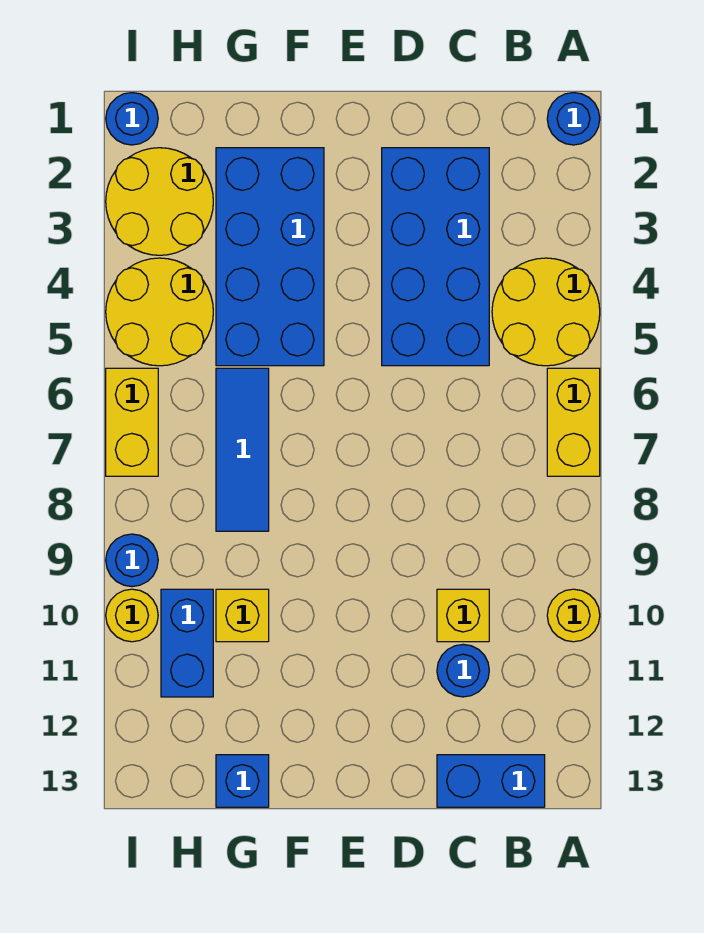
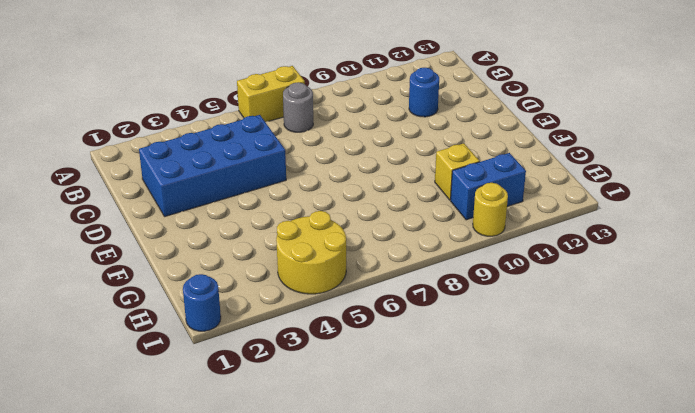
grey 1x1 round brick [283,82,313,132] -> none
none -> blue 1x1 round brick [547,93,600,145]
none -> yellow 2x2 round brick [492,258,600,366]
none -> yellow 1x1 round brick [547,589,600,642]

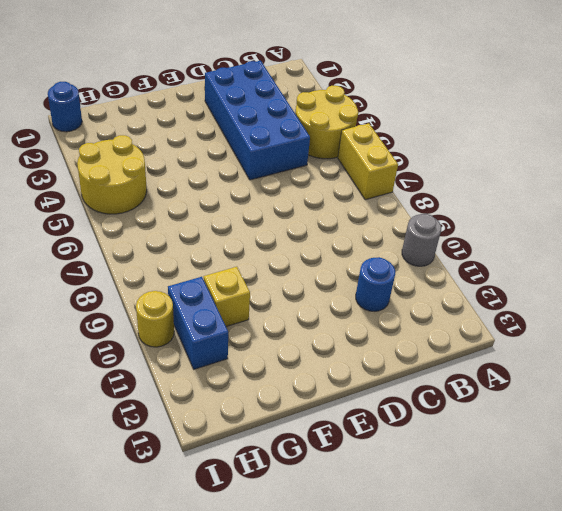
grey 1x1 round brick [402,214,441,266] -> yellow 1x1 round brick [547,589,600,642]
none -> blue 1x1 round brick [547,93,600,145]
none -> blue 1x2 brick [437,755,545,807]
none -> yellow 1x1 brick [437,589,489,642]

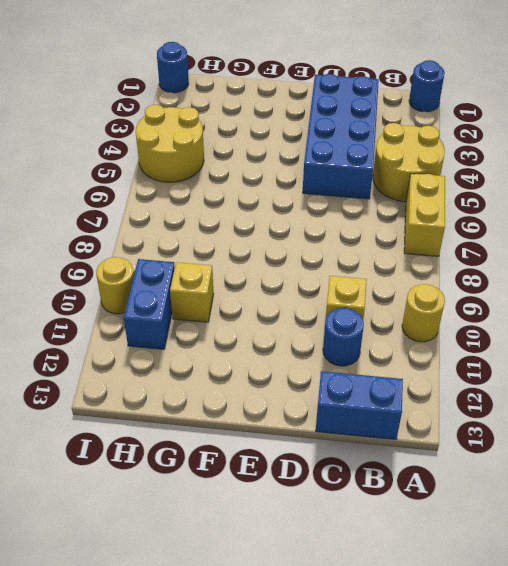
none -> blue 2x4 brick [216,148,324,366]
none -> blue 1x3 tile [216,368,269,531]
none -> blue 1x1 brick [216,755,269,807]

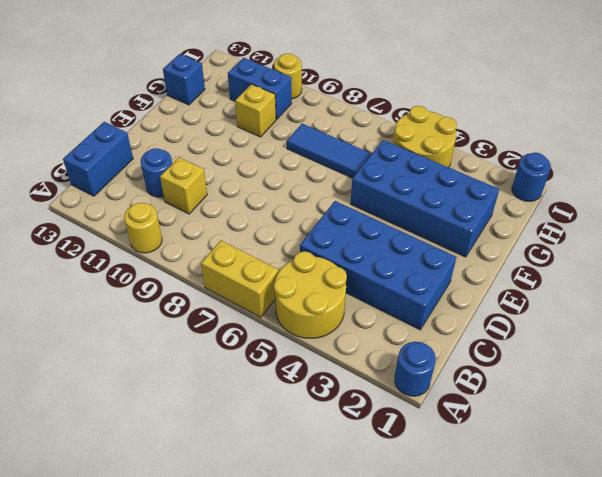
none -> yellow 2x2 round brick [106,148,213,255]
none -> yellow 1x2 brick [106,368,158,476]
none -> blue 1x1 round brick [106,534,158,587]

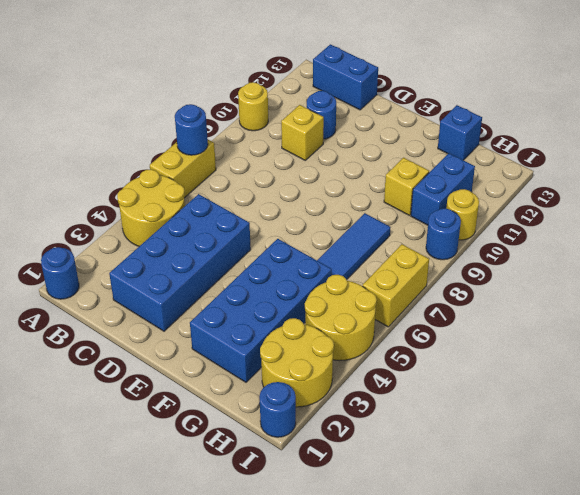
blue 1x1 round brick [175,104,208,155] -> none

